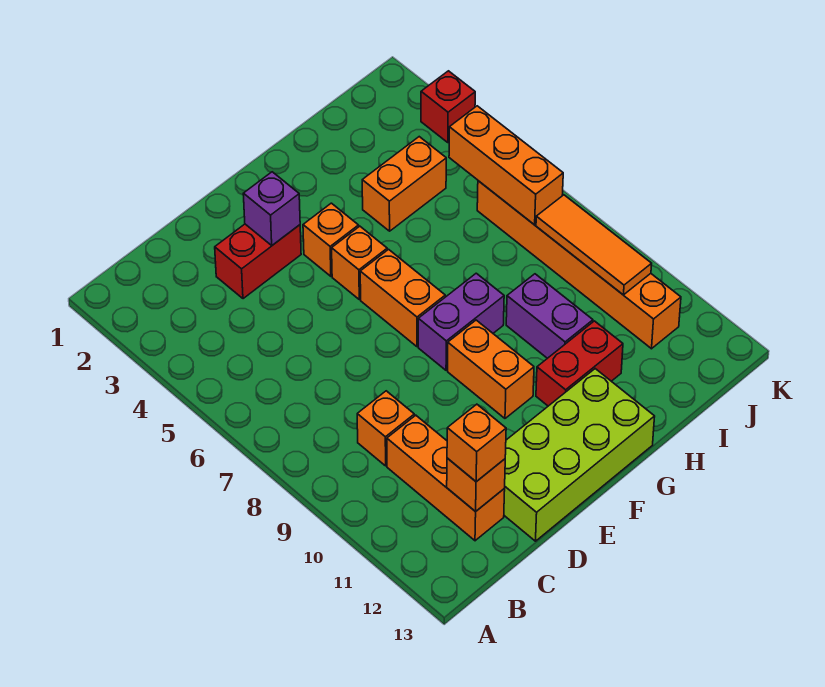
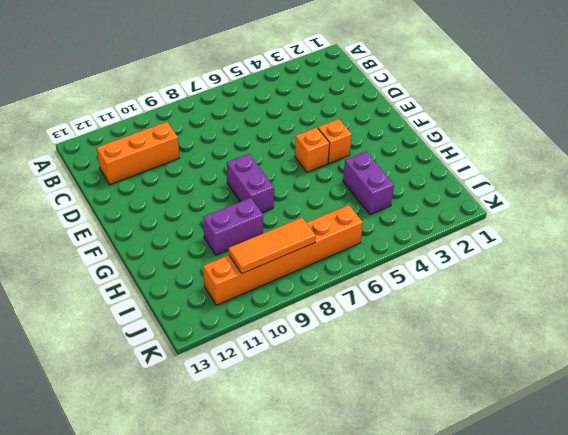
purple 1x2 brick [343,152,394,215] -> orange 1x2 brick [362,137,446,231]
none -> orange 1x1 brick [357,391,414,466]
none -> red 1x2 brick [215,224,301,299]
none -> lime 2x4 brick [504,369,655,541]

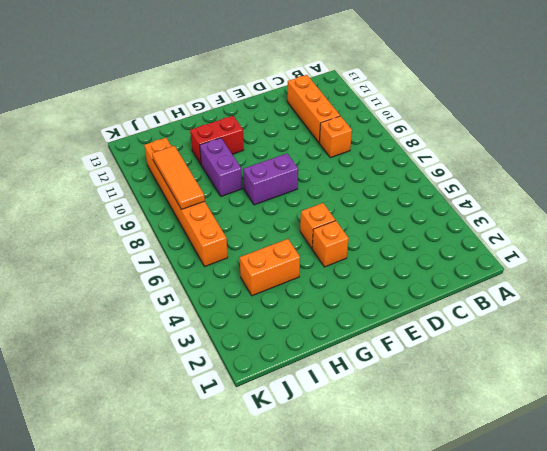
none -> red 1x2 brick [215,224,301,299]
none -> lime 2x4 brick [504,369,655,541]
none -> orange 1x2 brick [360,249,445,347]

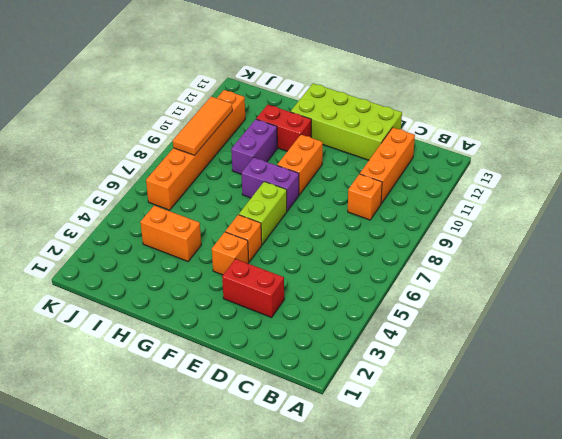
lime 1x2 brick [239,182,287,245] -> orange 1x2 brick [360,249,445,347]
none -> red 1x1 brick [421,71,475,142]
none -> orange 1x1 brick [447,458,505,512]
none -> purple 1x1 brick [243,172,300,245]

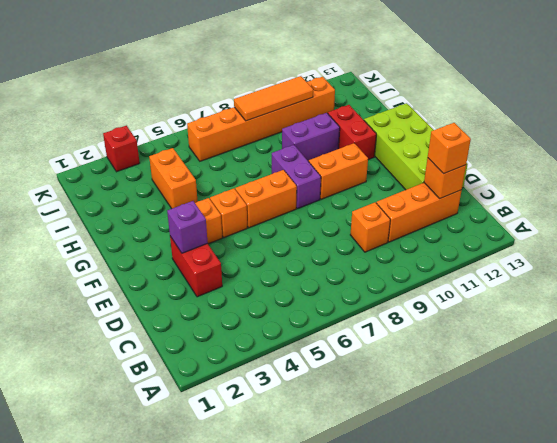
none -> orange 1x3 brick [449,106,563,225]

